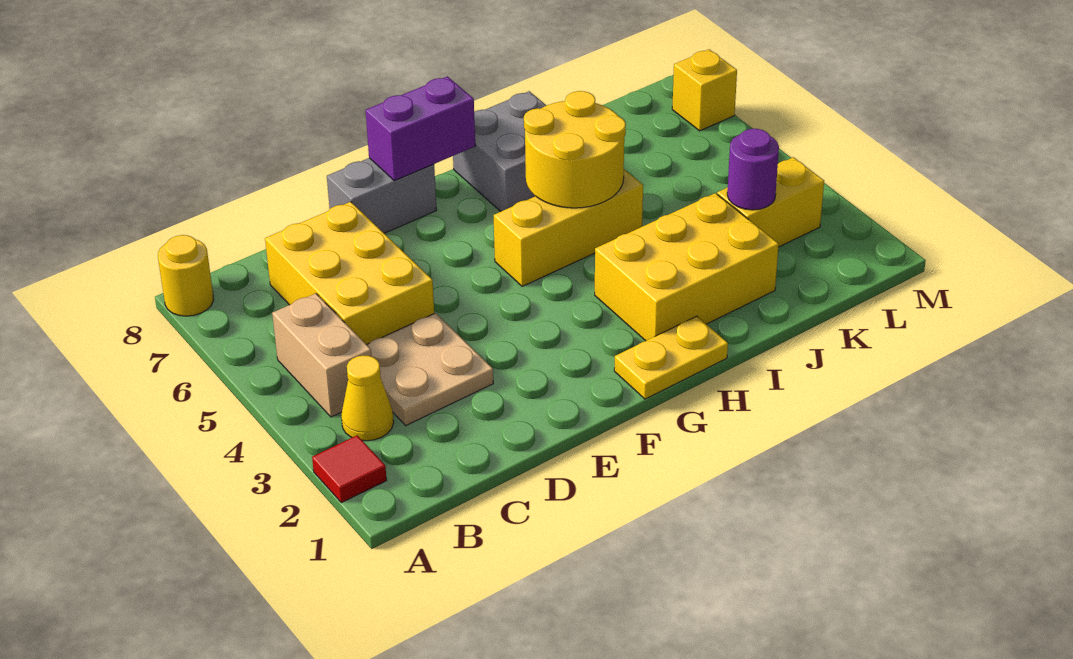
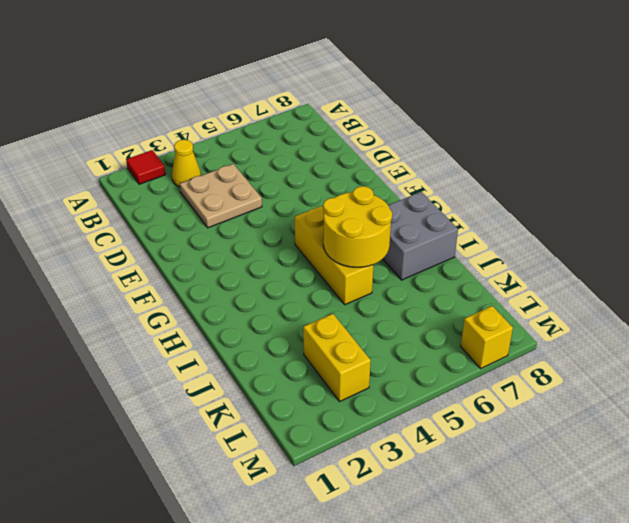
none -> yellow 1x1 round brick [158,235,213,316]
none -> tan 1x2 brick [272,293,371,417]
none -> yellow 2x3 brick [265,202,434,345]

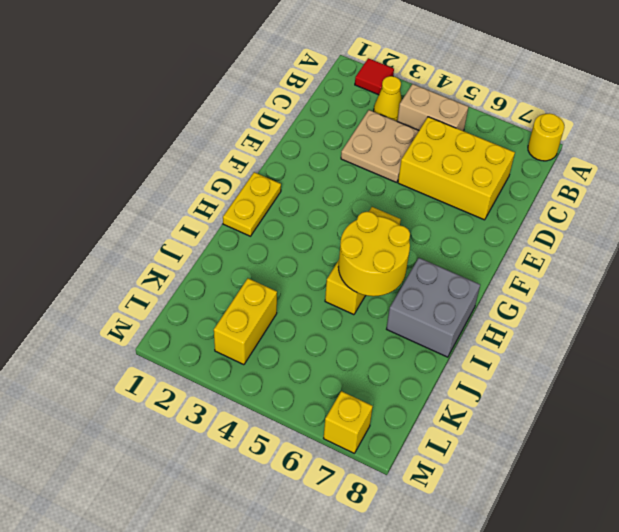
none -> grey 1x2 brick [327,158,437,233]
none -> yellow 2x3 brick [595,193,779,341]
none -> purple 1x2 brick [366,76,475,181]

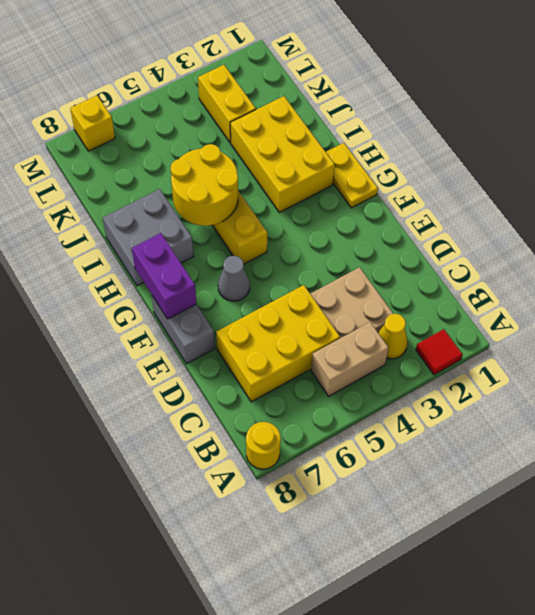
grey 1x1 cone [218,256,250,301] -> none
none -> purple 1x1 round brick [727,129,779,210]

